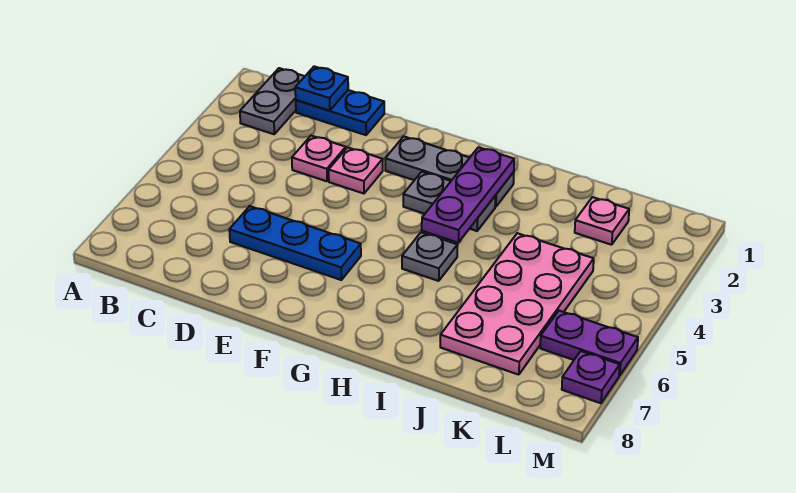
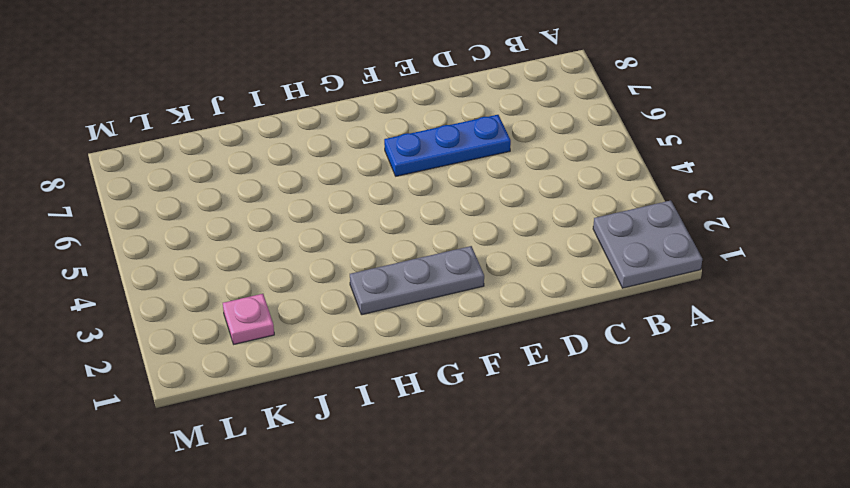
grey 2x2 plate [593,200,702,288] -> grey 1x2 plate [240,68,305,134]
none -> blue 1x2 plate [296,90,384,135]
none -> pink 1x1 plate [292,136,346,181]
none -> pink 1x1 plate [329,147,383,194]

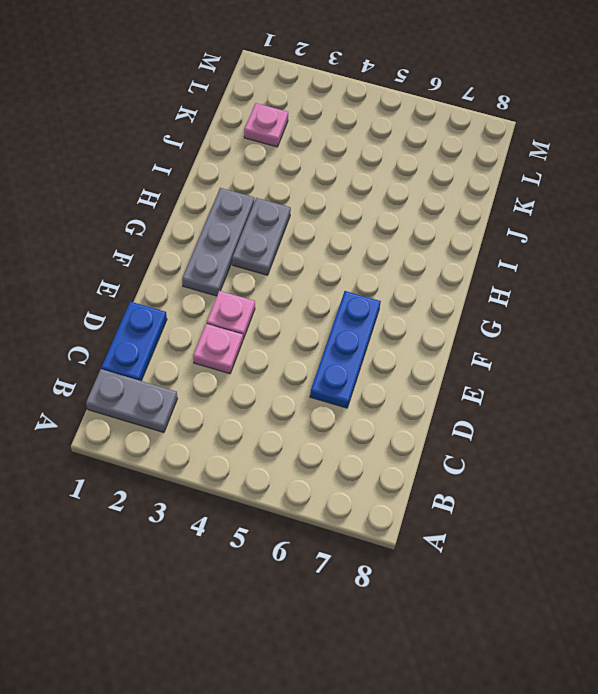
none -> grey 1x1 plate [402,232,458,281]
none -> pink 2x4 plate [440,233,594,375]
none -> purple 1x2 plate [540,311,638,376]

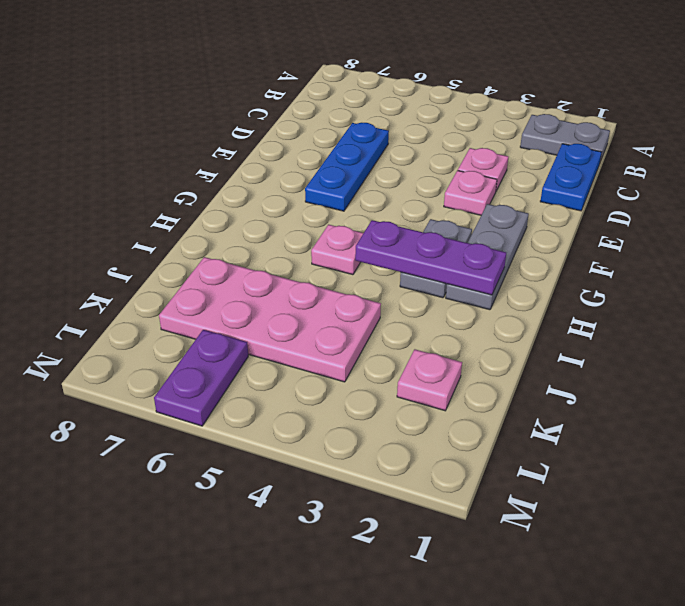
pink 1x1 plate [311,225,363,275] -> grey 1x1 plate [402,232,458,281]
none -> purple 1x1 plate [562,351,620,403]
none -> blue 1x1 plate [295,66,348,111]

